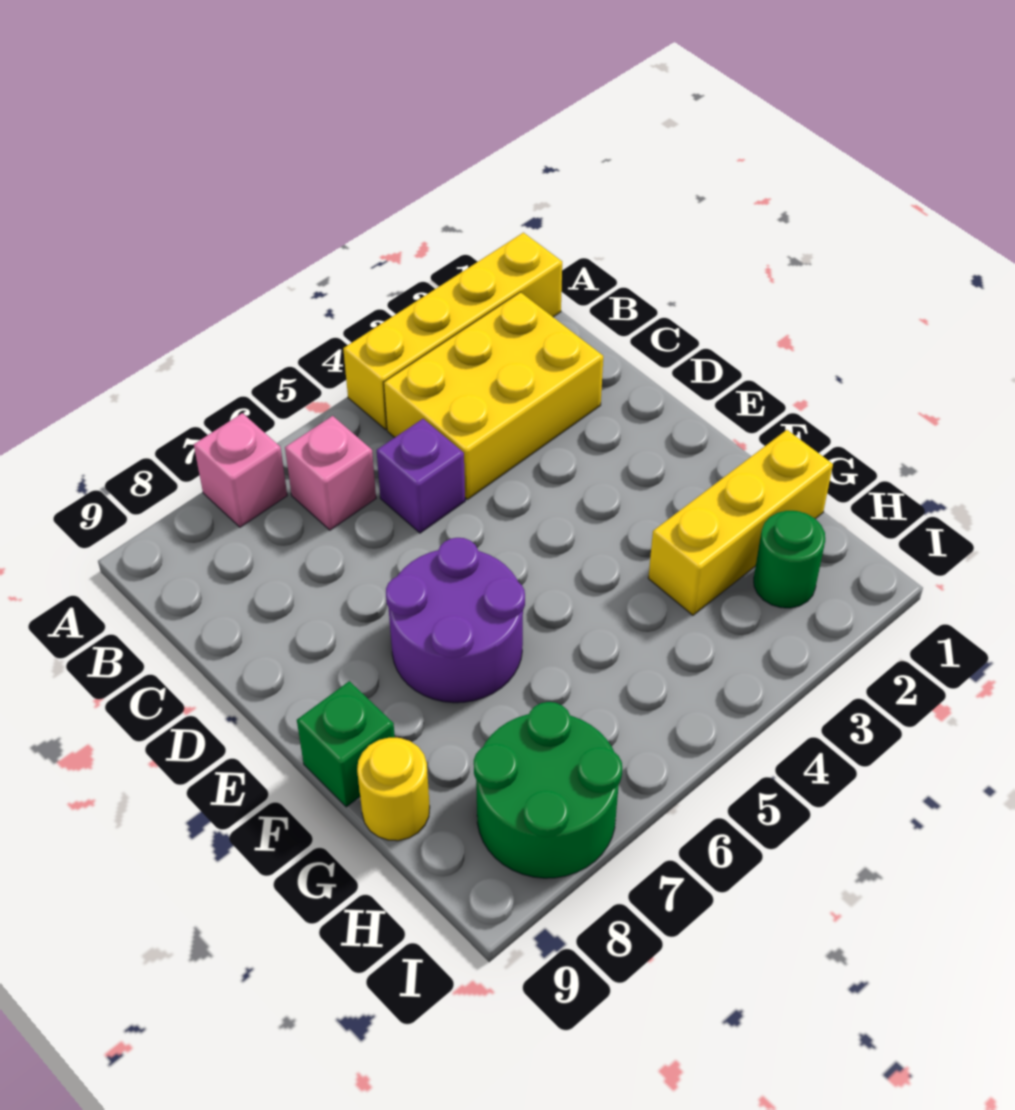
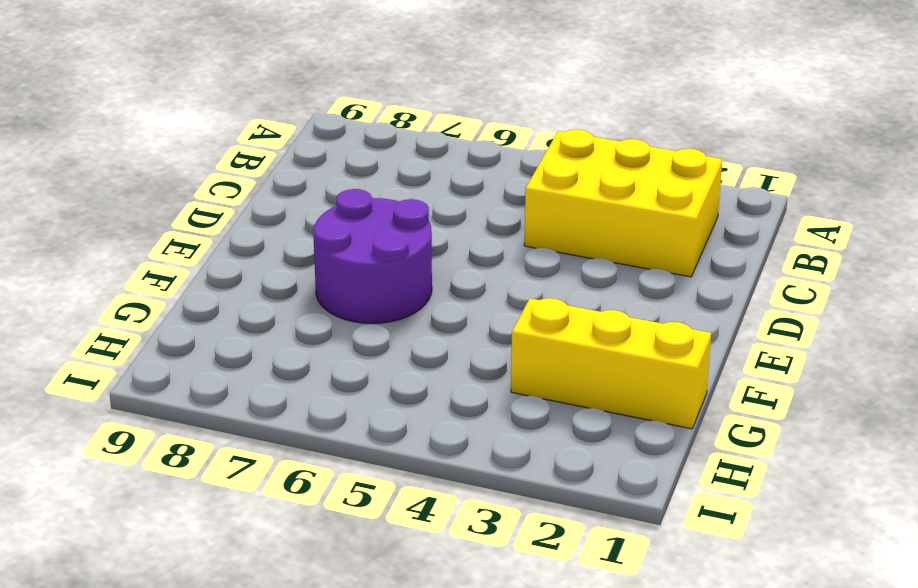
none -> yellow 1x4 brick [343,233,562,430]
none -> pink 1x1 brick [194,413,287,527]

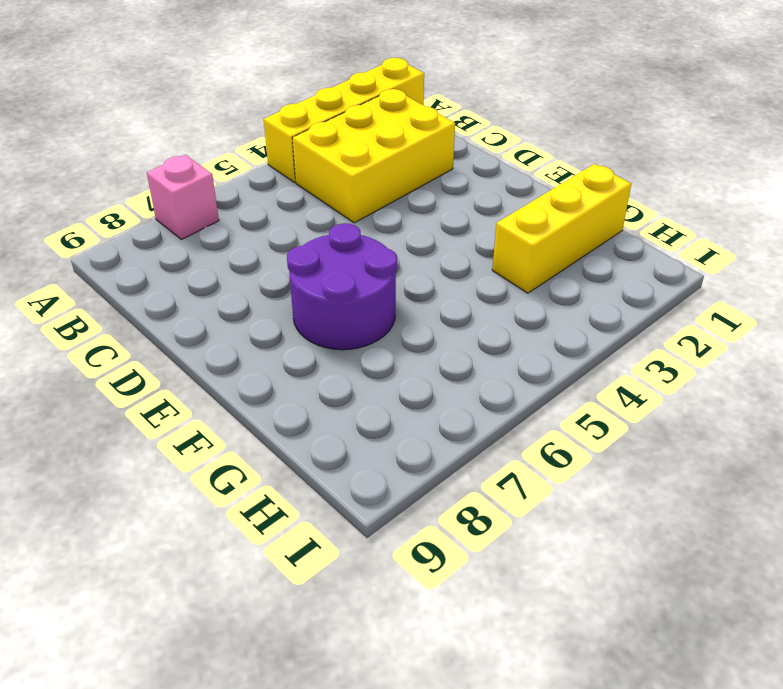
none -> pink 1x1 brick [285,416,376,530]
none -> purple 1x1 brick [377,419,465,533]

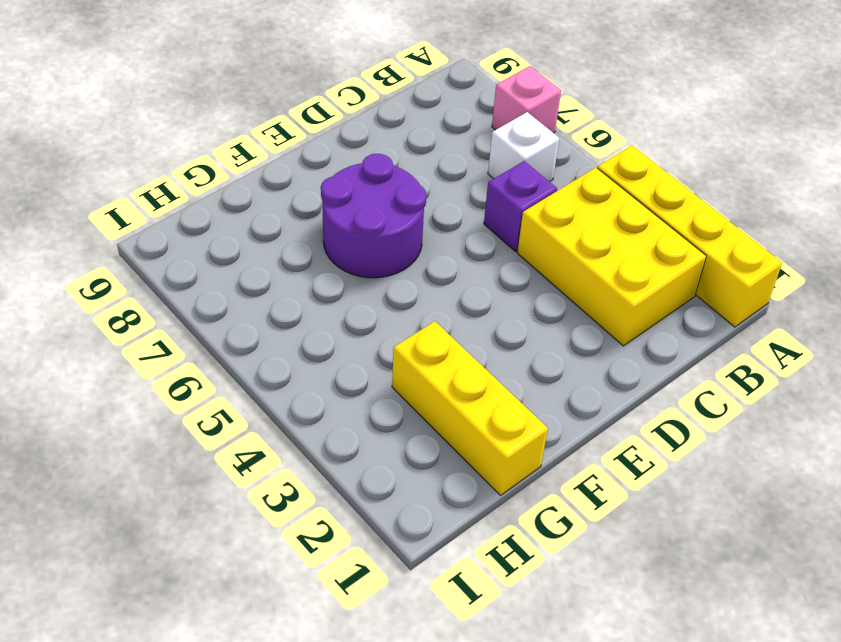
white 1x1 brick [488,112,559,182] -> pink 1x1 brick [285,416,376,530]
none -> green 1x1 brick [297,681,395,807]
none -> yellow 1x1 round brick [357,738,430,841]

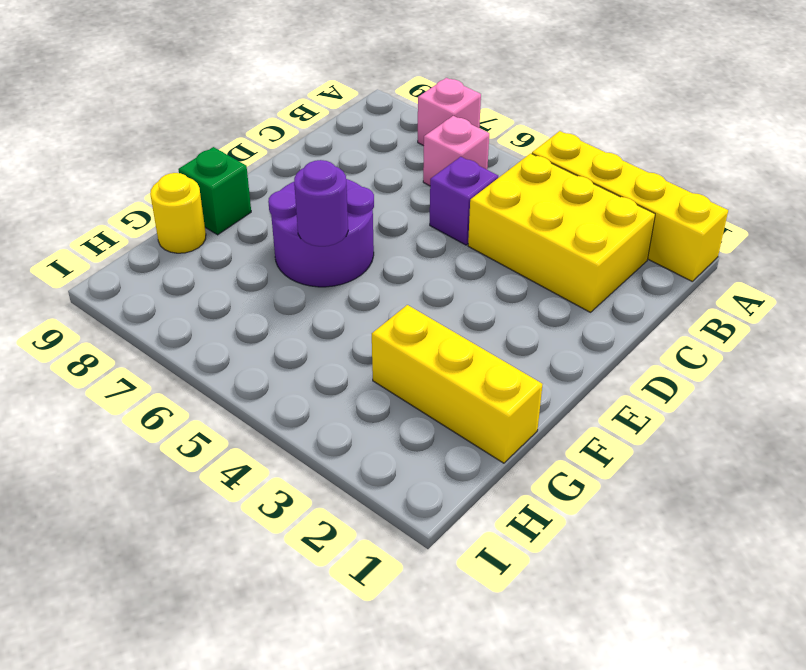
purple 1x1 round brick [294,160,348,246] -> none
none -> green 1x1 round brick [754,511,825,608]
none -> green 2x2 round brick [474,702,622,878]

